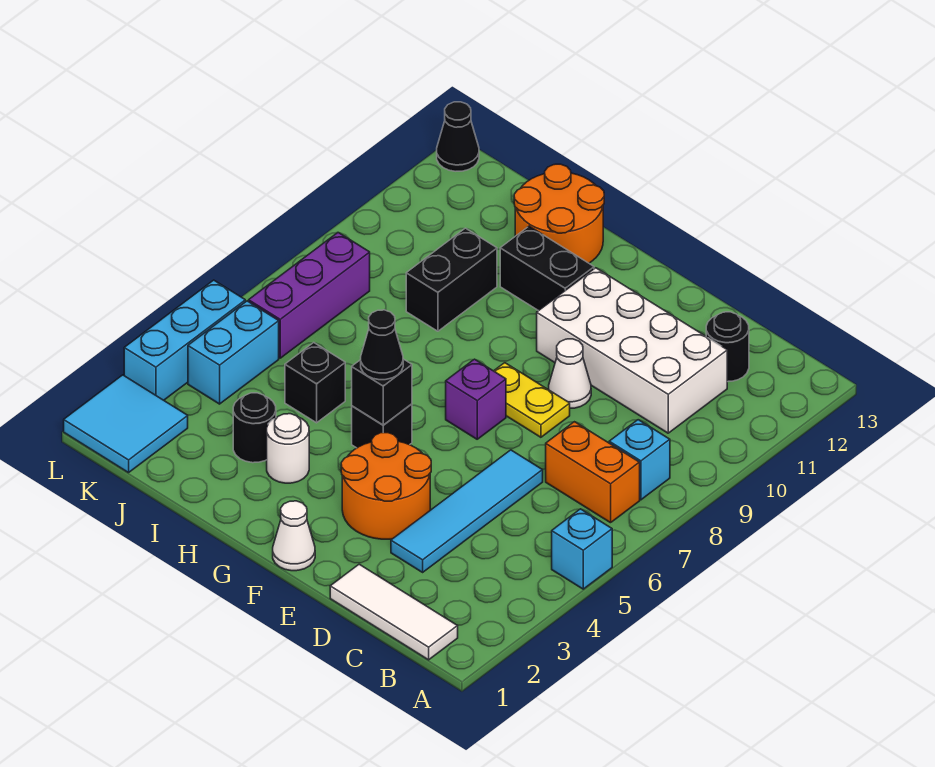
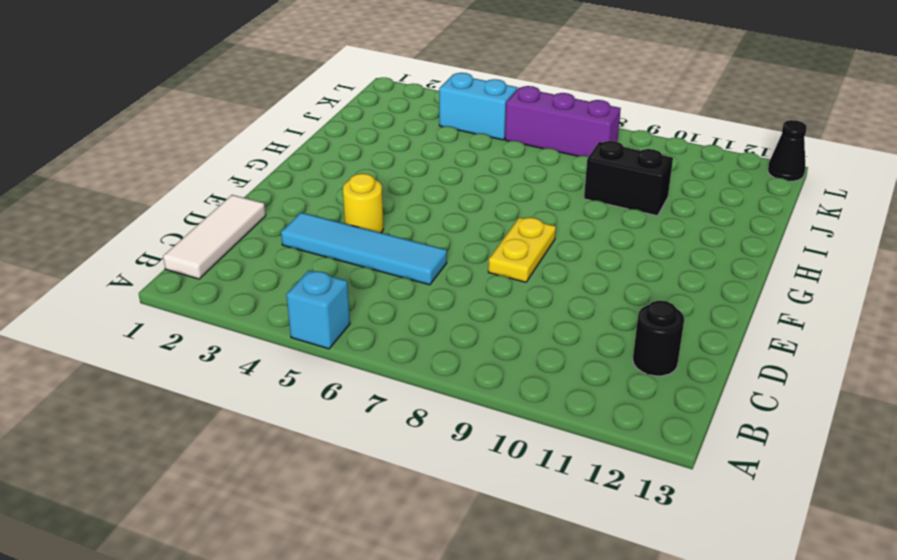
yellow 1x1 round brick [343,174,383,233] -> orange 2x2 round brick [341,433,431,539]
none -> orange 1x2 brick [546,422,640,523]
none -> cyan 1x1 brick [609,420,670,500]
none -> white 2x4 brick [537,268,727,433]

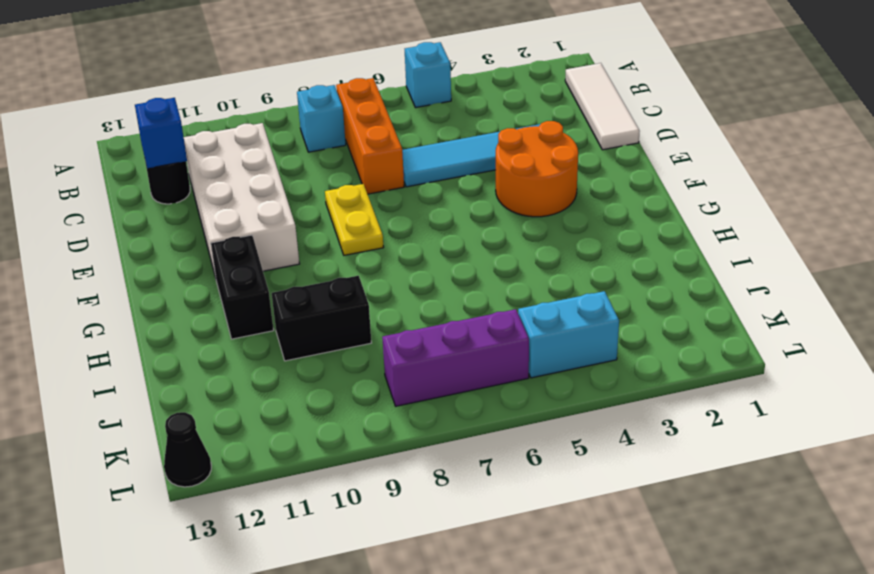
orange 1x3 brick [336,78,404,194] -> orange 1x2 brick [546,422,640,523]
blue 1x1 brick [135,98,187,168] -> none
none -> white 1x1 cone [549,339,591,408]
none -> white 1x1 cone [273,501,315,571]
none -> purple 1x1 brick [446,359,506,439]

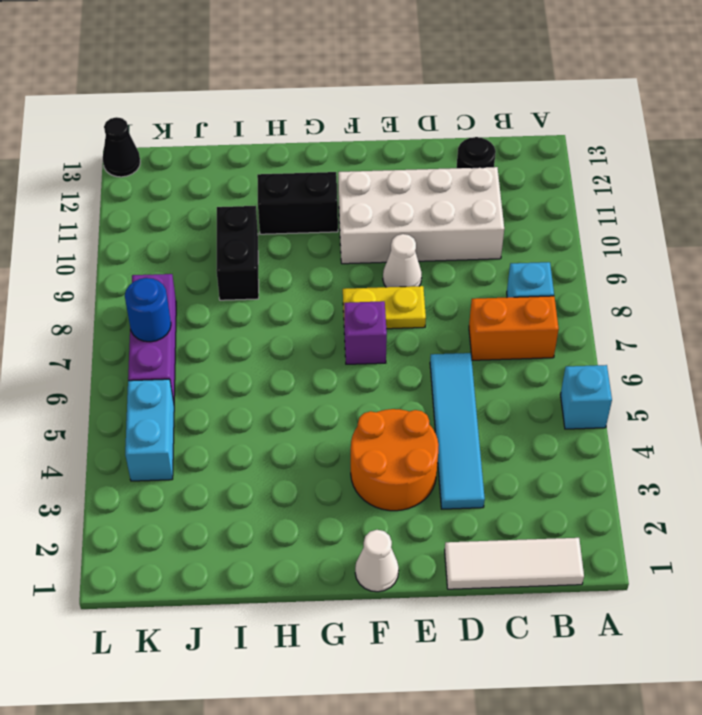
blue 1x1 round brick [125,278,171,342] -> none
none -> black 1x1 brick [352,404,412,448]
none -> white 1x1 round brick [267,414,309,483]
none -> orange 2x2 round brick [514,164,604,263]

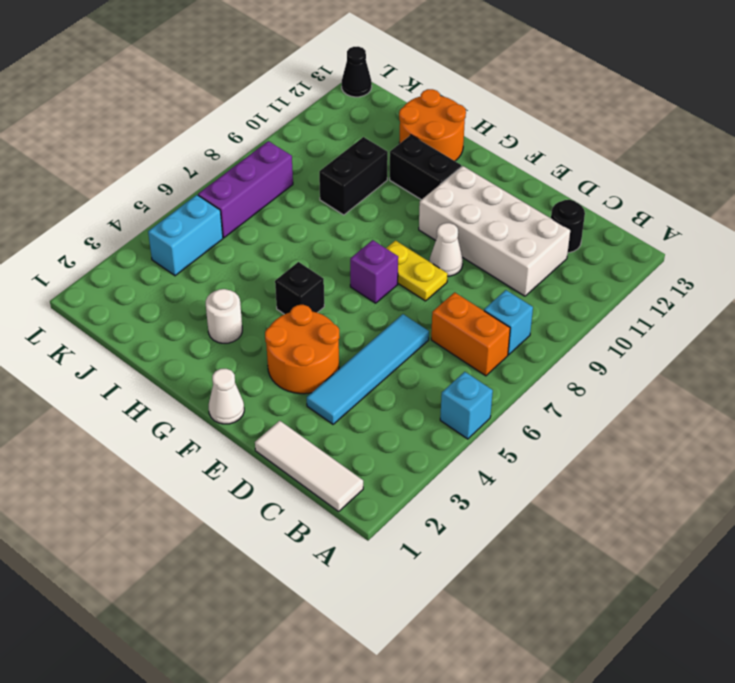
none -> black 1x1 round brick [233,393,276,463]
none -> black 1x1 brick [285,343,345,423]
none -> cyan 2x2 tile [64,375,188,473]

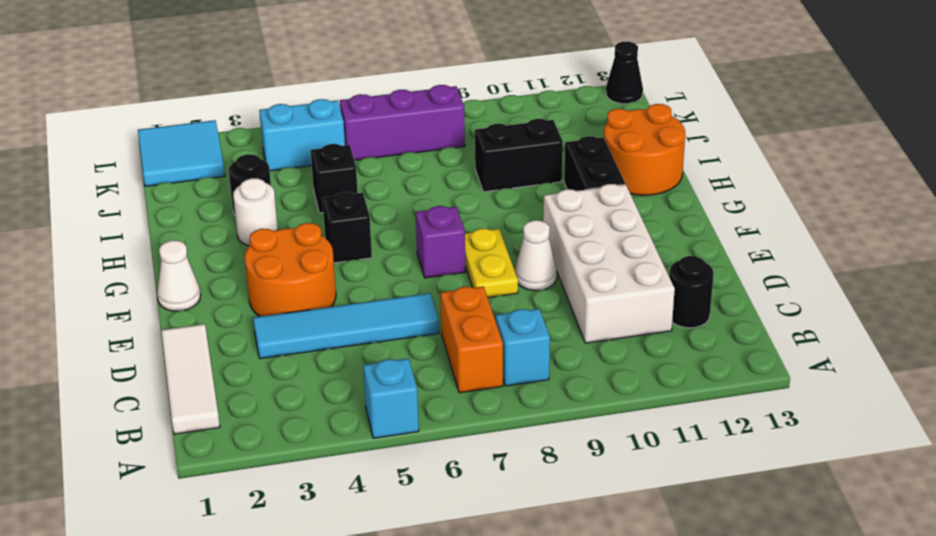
none -> cyan 1x3 brick [124,280,245,400]
none -> black 1x1 brick [352,359,412,425]
none -> black 1x1 cone [361,310,403,380]

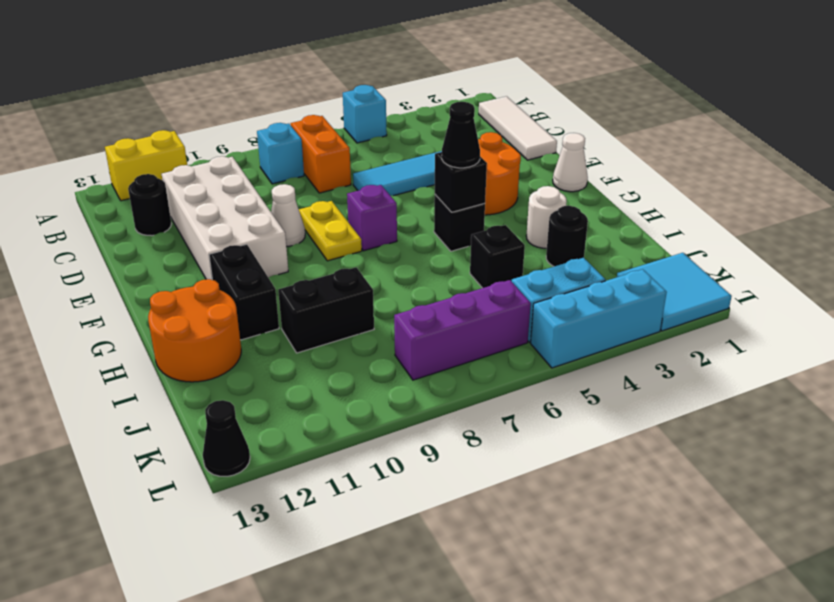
yellow 1x2 brick [105,130,187,201] -> none

